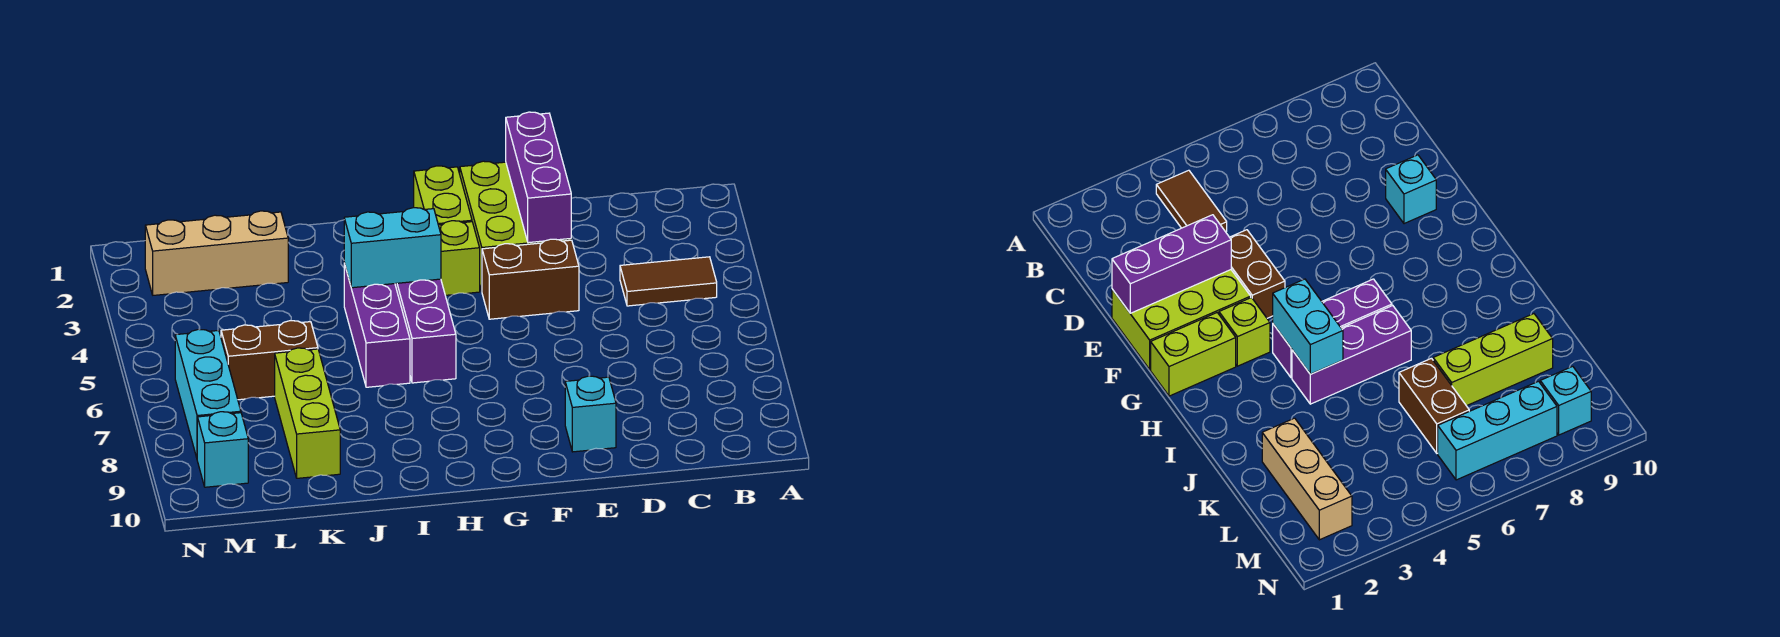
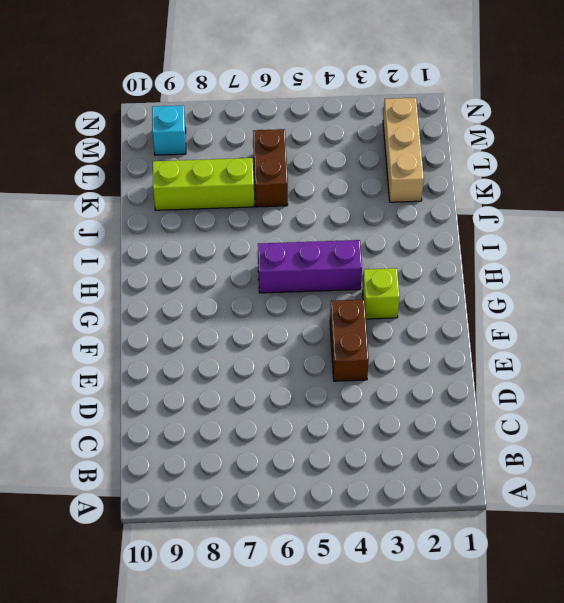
none -> brown 1x2 tile [620,257,717,306]
none -> lime 2x3 brick [460,161,571,291]
none -> cyan 1x1 brick [565,376,616,452]

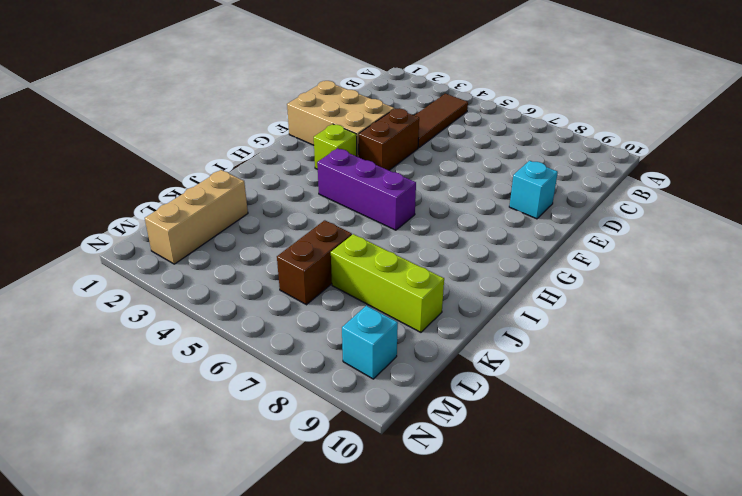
brown 1x3 tile [415,94,468,148] -> brown 1x2 tile [620,257,717,306]
tan 2x3 brick [287,81,394,157] -> lime 2x3 brick [460,161,571,291]
none -> lime 1x2 brick [414,166,472,225]
none -> purple 1x3 brick [344,264,410,387]
none -> cyan 1x3 brick [175,329,241,458]

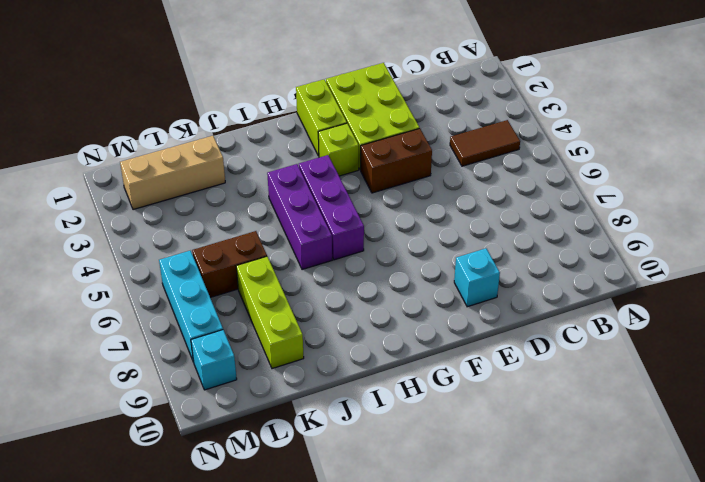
none -> purple 1x3 brick [506,112,571,243]
none -> cyan 1x2 brick [344,208,441,288]

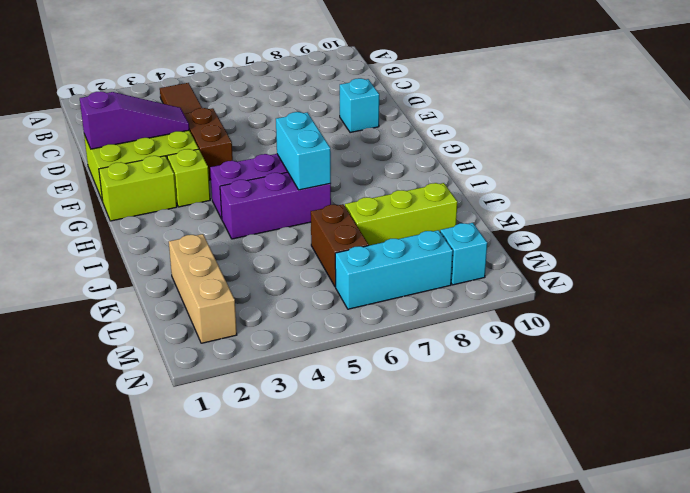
purple 1x3 slope [80,91,189,149] -> purple 1x3 brick [506,112,571,243]
cyan 1x2 brick [276,112,331,190] -> cyan 1x2 brick moved to [344,208,441,288]

